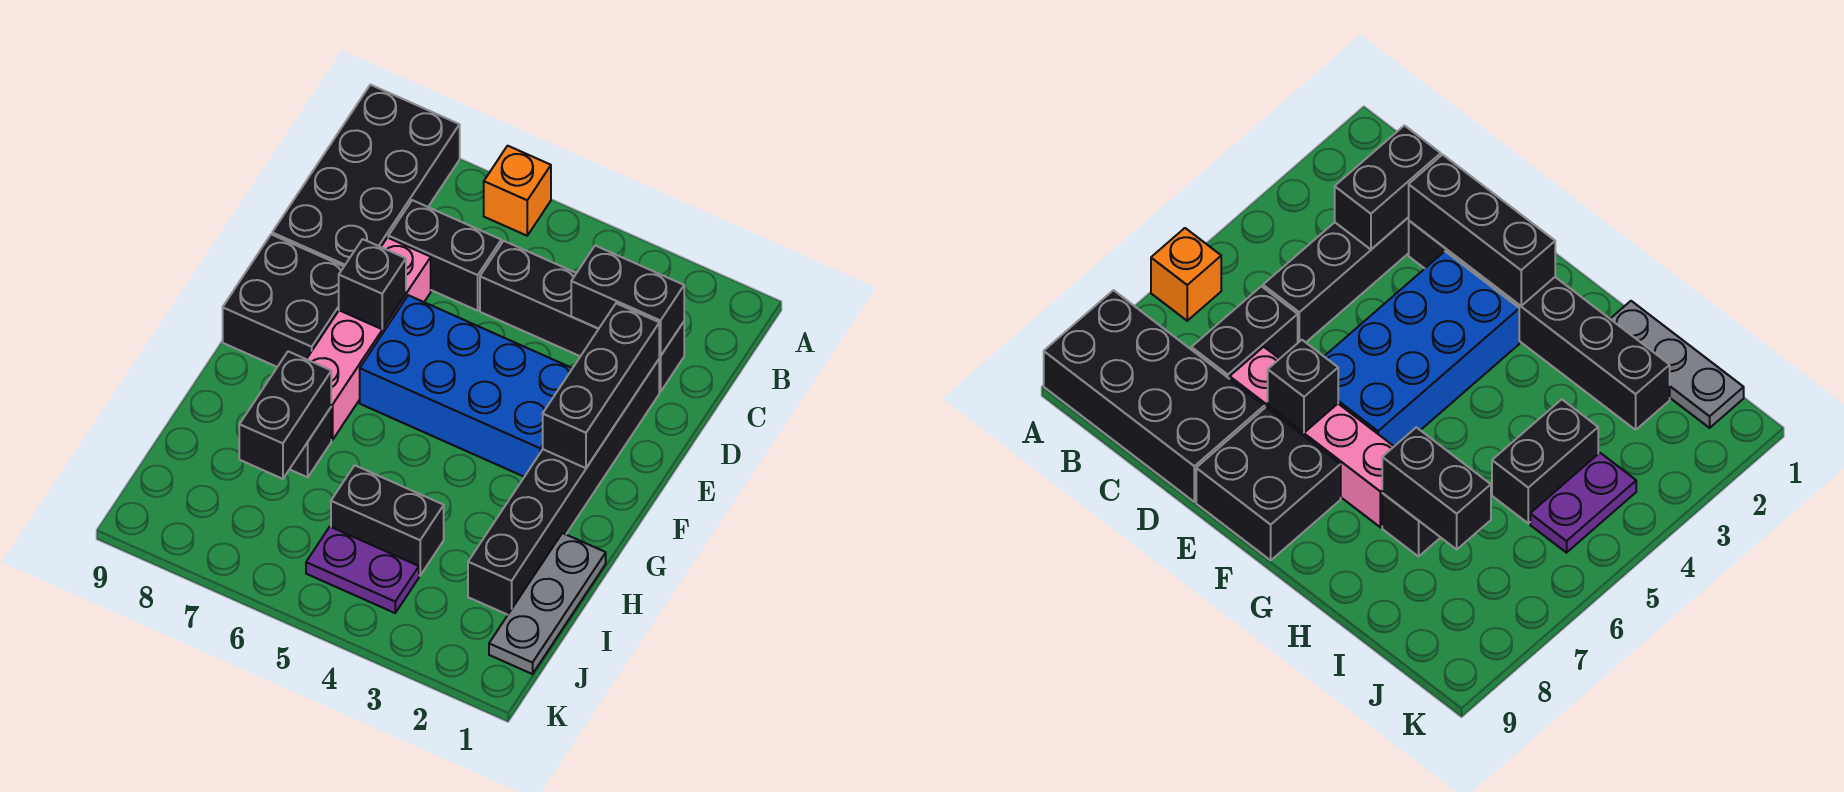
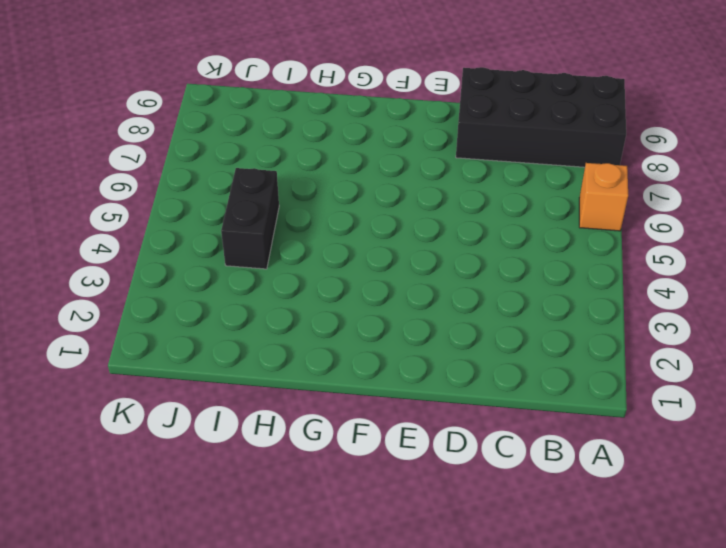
none -> black 1x4 brick [480,241,684,392]
none -> black 1x2 brick [388,200,501,311]
none -> black 1x6 brick [468,360,659,615]

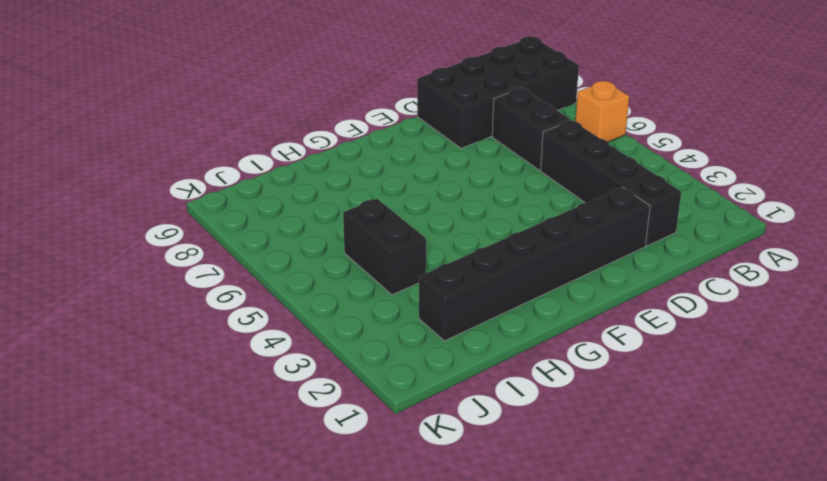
none -> pink 1x4 brick [307,238,431,440]
none -> blue 2x4 brick [360,295,572,477]
none -> black 2x2 brick [223,234,344,367]

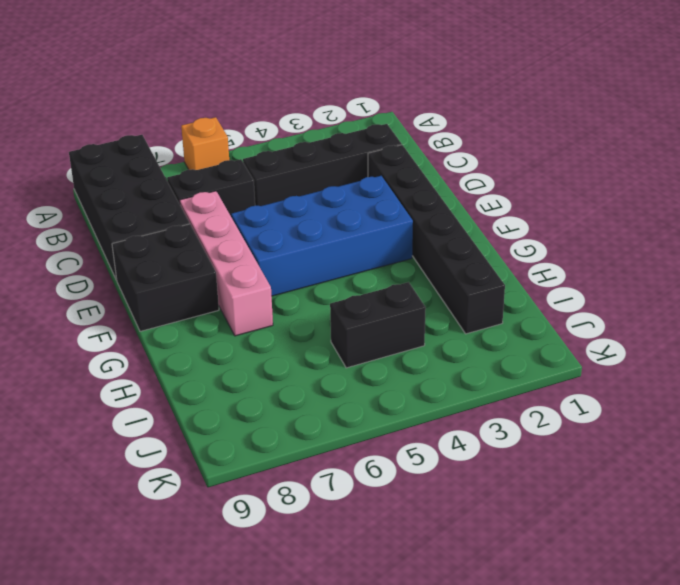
none -> grey 1x3 plate [489,533,606,674]
none -> black 1x1 brick [290,408,331,477]
none -> purple 1x2 plate [306,527,419,613]

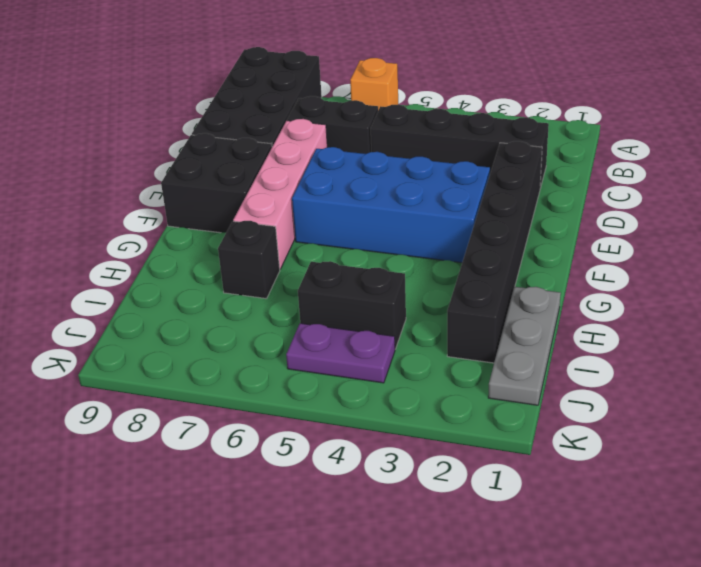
none -> black 1x2 brick [571,246,684,356]
none -> black 1x3 brick [543,303,659,468]
none -> black 1x1 brick [339,239,406,329]

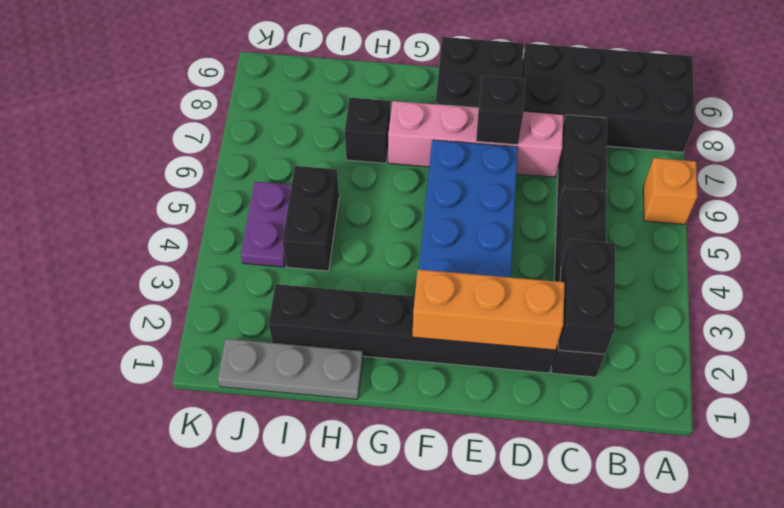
orange 1x3 brick [412,270,565,350] -> black 1x3 brick [543,303,659,468]
none -> black 1x2 brick [239,351,331,479]

